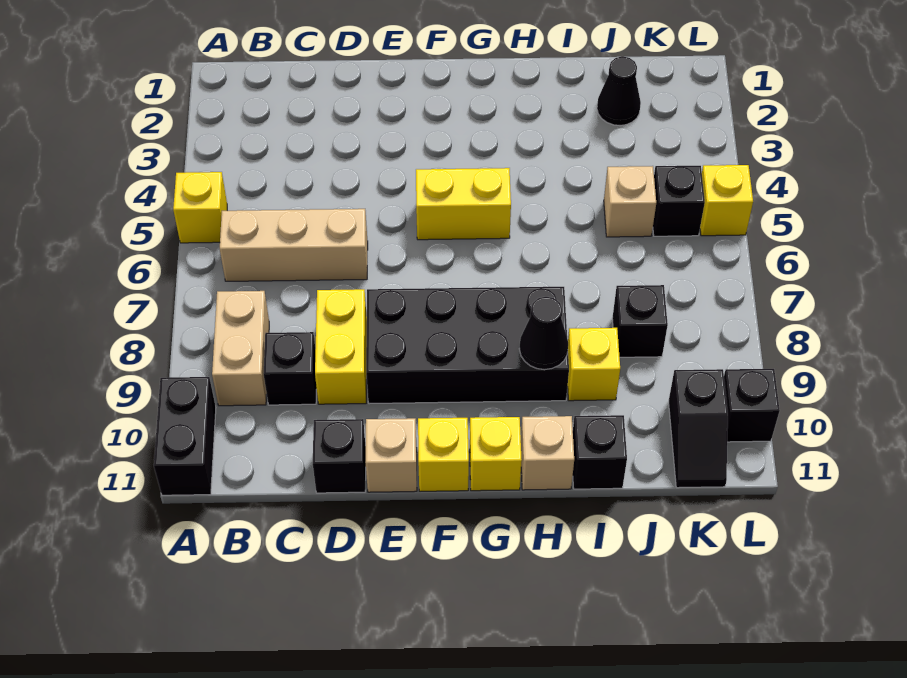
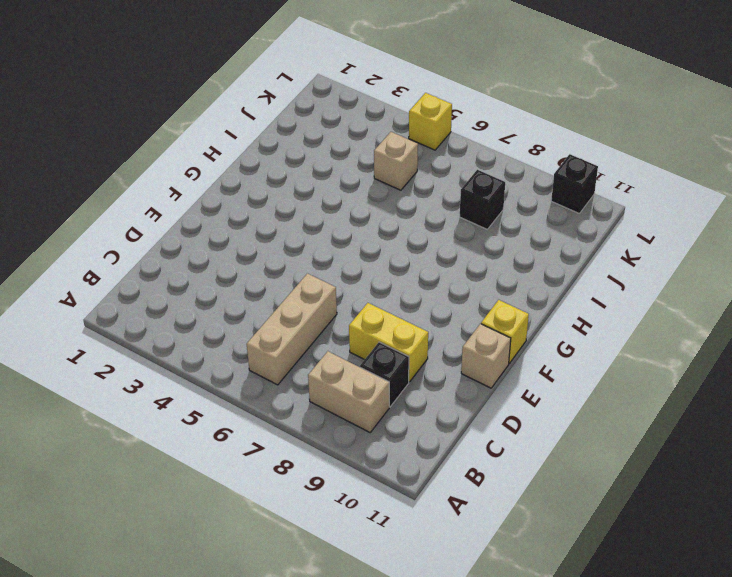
none -> yellow 1x1 brick [173,172,227,243]
none -> black 1x2 brick [154,377,216,495]
none -> black 1x1 brick [313,419,366,493]

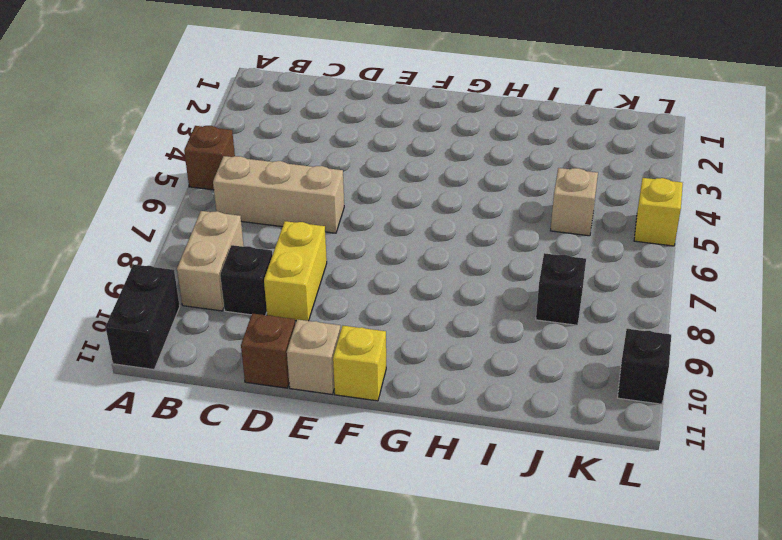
brown 1x1 brick [184,126,235,190] -> yellow 1x1 brick [173,172,227,243]
brown 1x1 brick [241,313,295,388] -> black 1x1 brick [313,419,366,493]
none -> black 2x4 brick [366,287,569,404]
none -> yellow 1x2 brick [416,168,511,240]
none -> yellow 1x1 brick [470,417,522,491]

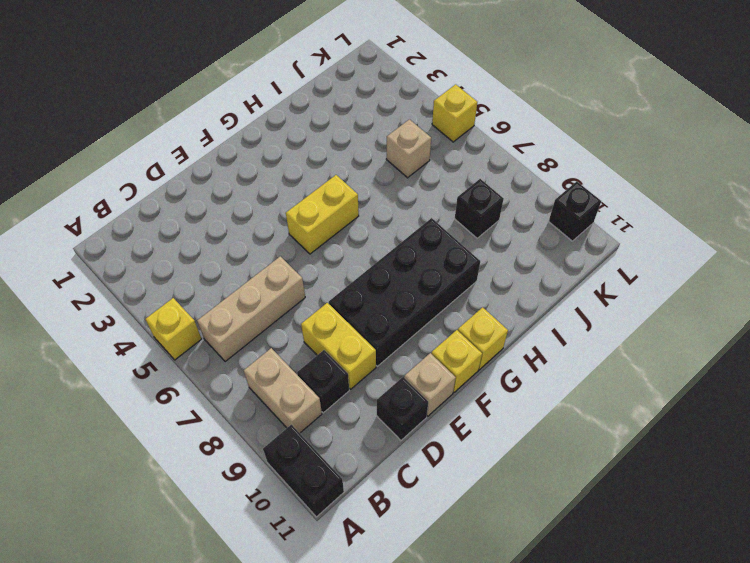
none -> tan 1x1 brick [521,416,574,490]
none -> yellow 1x1 brick [568,328,620,401]
none -> black 1x1 brick [573,415,627,489]

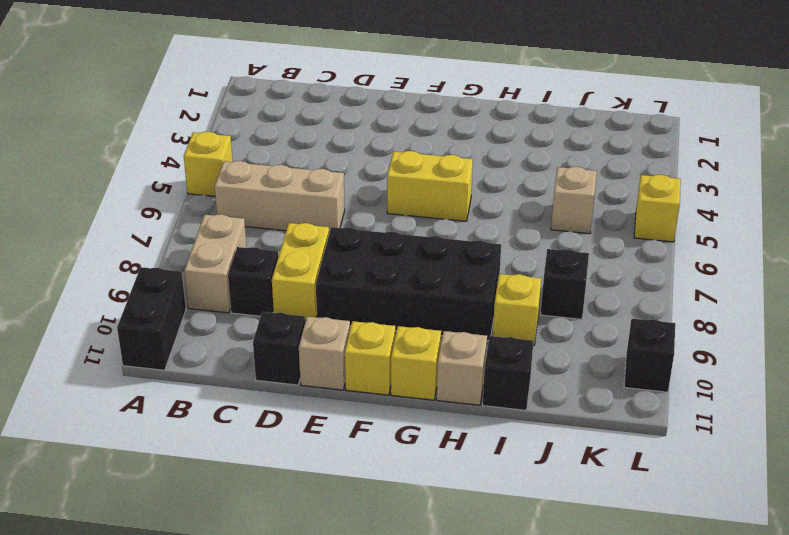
none -> black 1x1 cone [597,56,641,126]
none -> black 1x1 brick [653,166,705,236]
none -> black 1x2 slope [669,369,728,488]

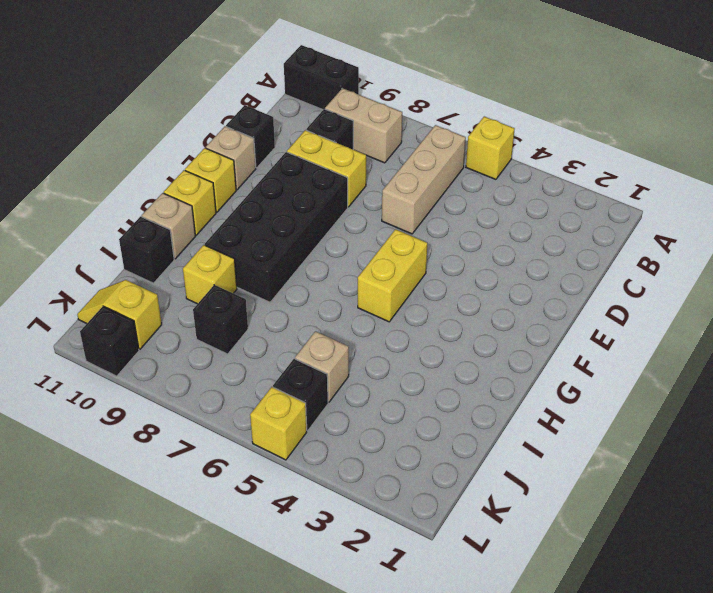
yellow 1x2 slope [77,280,162,349] -> black 1x2 slope [669,369,728,488]
none -> black 1x1 cone [597,56,641,126]
none -> black 1x1 cone [519,297,568,370]

